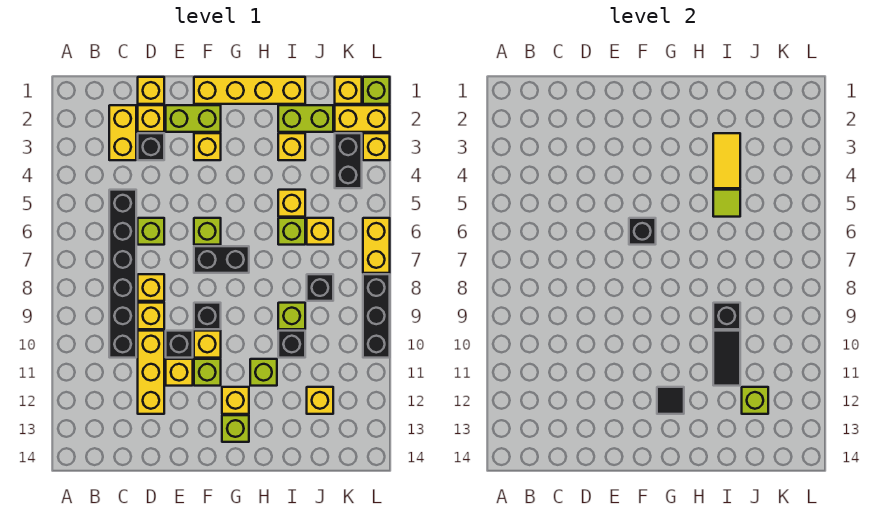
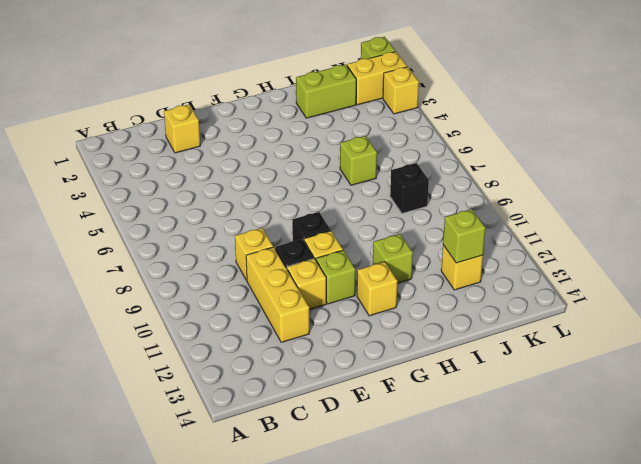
none -> yellow 1x2 brick [109,105,136,160]
none -> black 1x6 brick [109,190,136,358]
none -> yellow 1x1 brick [138,77,164,104]
none -> black 1x1 brick [138,133,164,160]

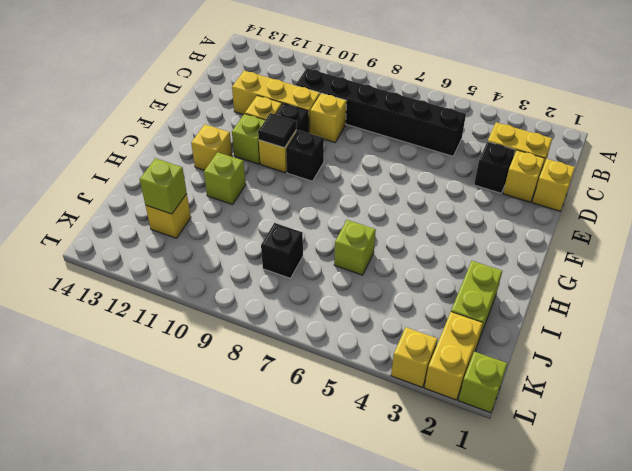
black 1x1 tile [258,113,296,148] -> black 1x1 tile moved to [657,387,684,414]
none -> lime 1x1 brick [138,218,164,245]
none -> yellow 1x1 brick [138,274,164,301]
none -> lime 1x2 brick [166,105,221,132]
none -> yellow 1x4 brick [194,77,305,104]

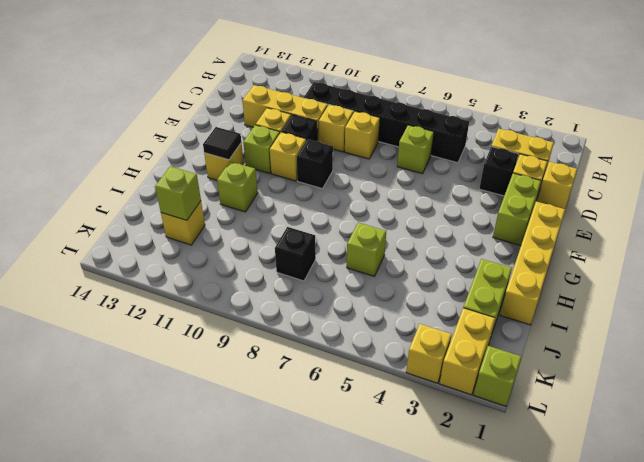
none -> yellow 1x1 brick [194,133,221,160]
none -> lime 1x1 brick [194,218,221,245]
none -> black 1x2 brick [194,246,249,273]
none -> lime 1x1 brick [222,415,249,442]

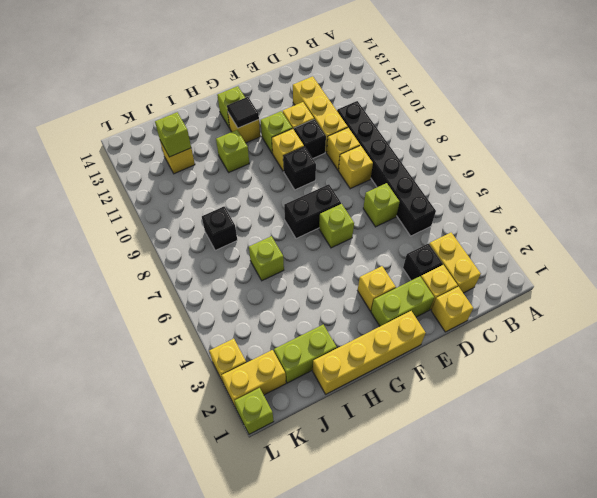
none -> yellow 1x1 brick [278,133,305,160]
none -> yellow 1x1 brick [278,190,305,217]
none -> lime 1x1 brick [278,303,305,329]
none -> black 1x1 brick [278,331,305,358]

